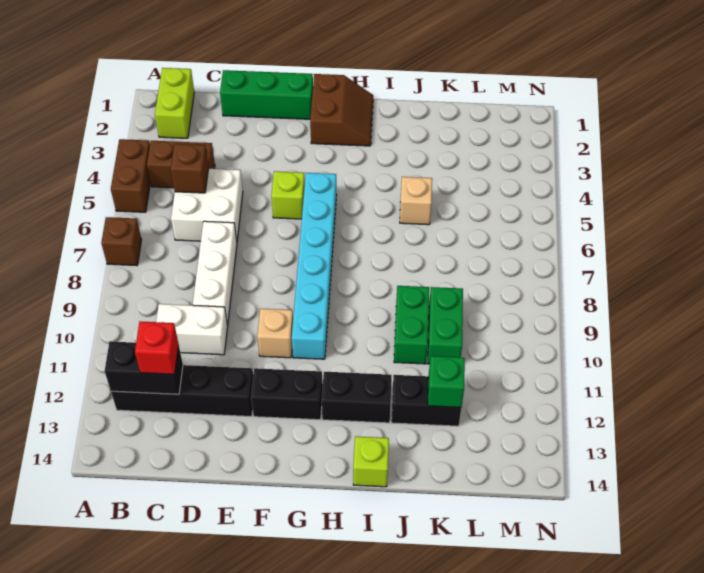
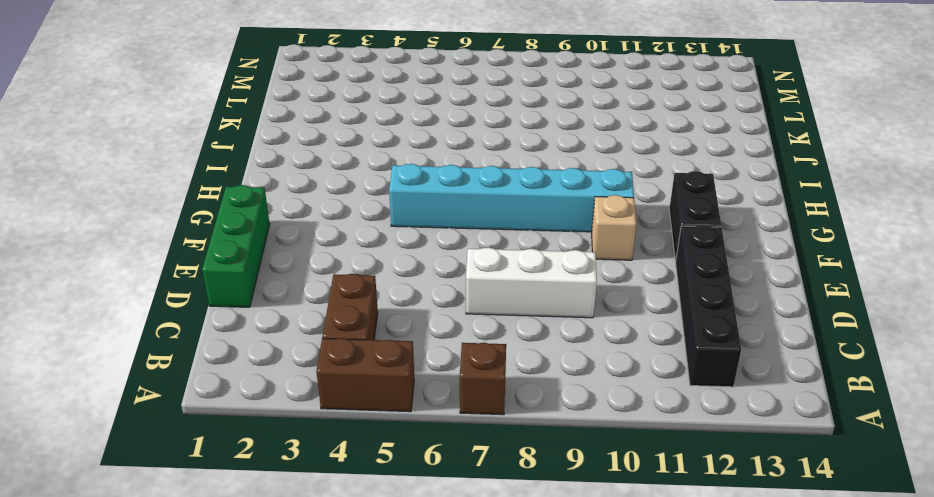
none -> lime 1x2 brick [155,68,194,138]
none -> white 2x2 brick [171,169,243,241]
none -> white 1x2 brick [156,304,228,355]

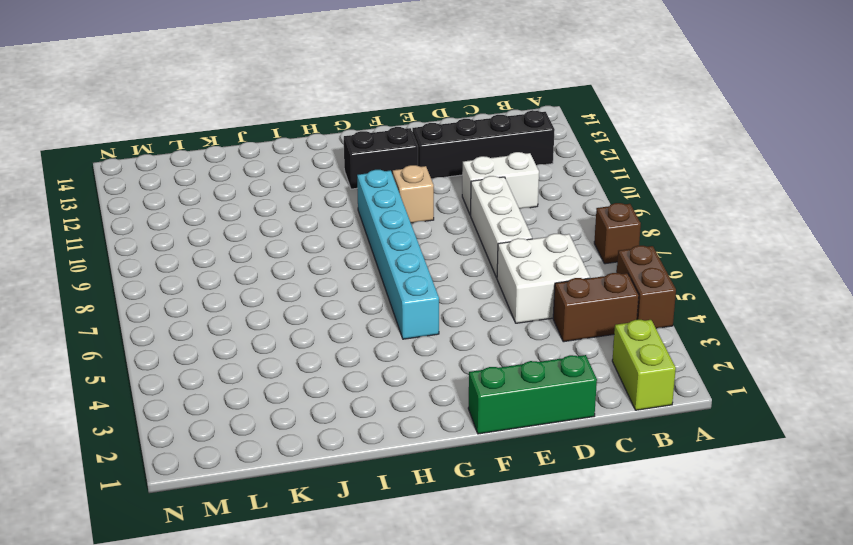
none -> lime 1x1 brick [271,171,305,219]
none -> brown 2x2 slope [310,74,373,146]
none -> black 1x2 brick [322,372,392,423]

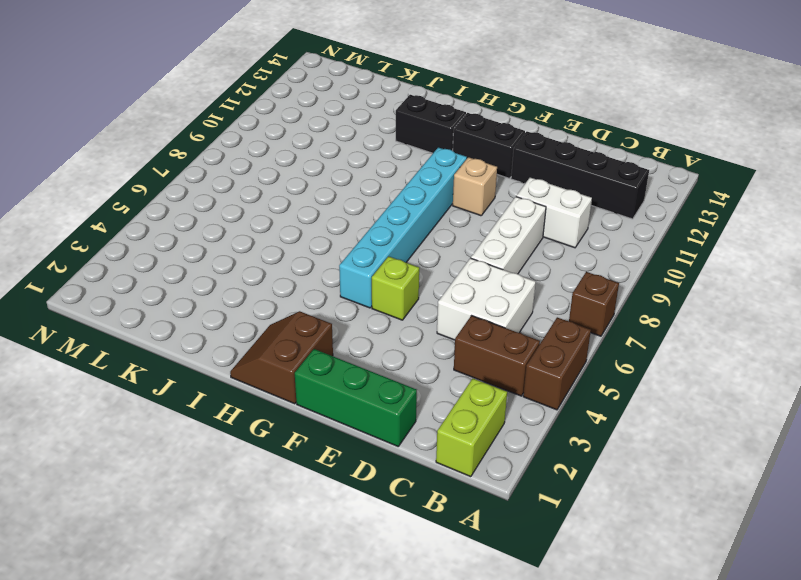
none -> lime 1x1 brick [353,436,389,487]
none -> tan 1x1 brick [400,177,432,225]
none -> green 1x2 brick [394,286,429,364]

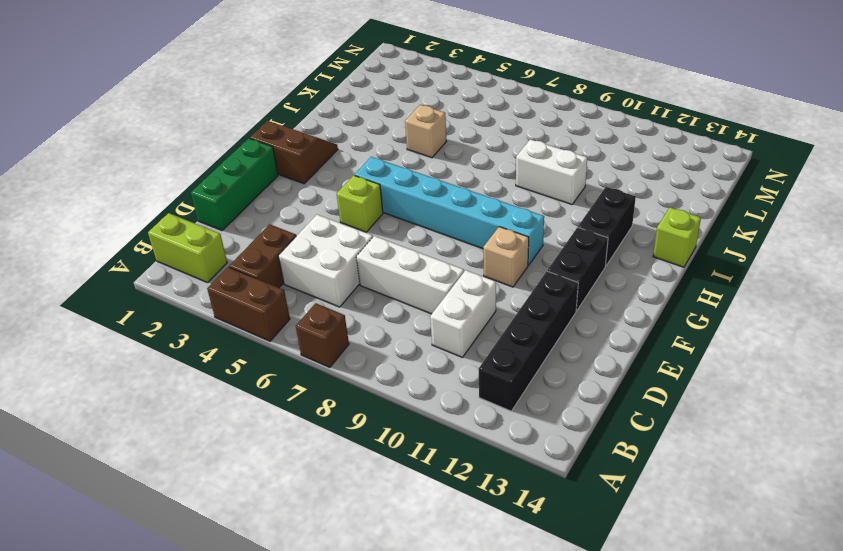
white 1x2 brick [516,139,587,205] -> green 1x2 brick [394,286,429,364]
none -> black 1x2 brick [391,375,461,426]
none -> green 1x2 brick [428,287,463,364]
none -> black 1x2 brick [105,341,183,394]

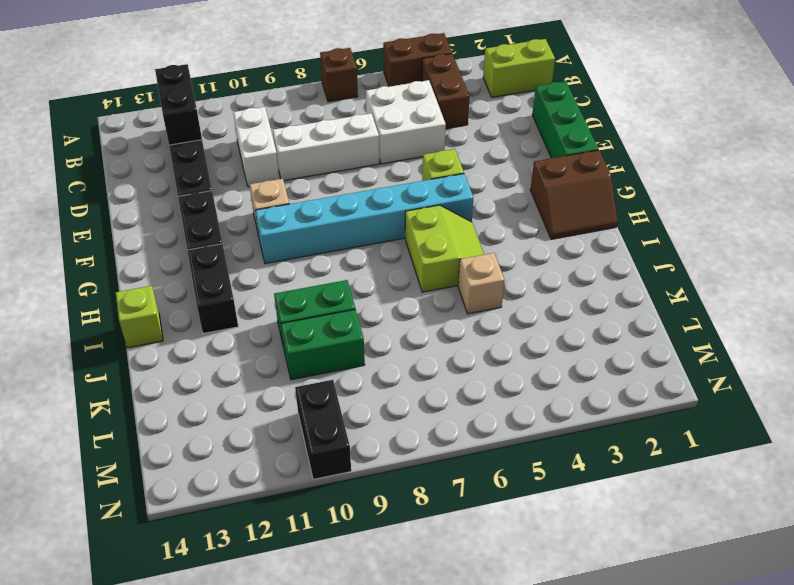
lime 2x2 slope [405,205,484,292] -> none
black 1x2 brick [295,380,351,479] -> black 1x2 brick moved to [391,375,461,426]
none -> brown 1x1 brick [171,144,209,193]
none -> green 1x1 brick [428,356,465,407]
none -> red 1x1 brick [135,321,179,374]

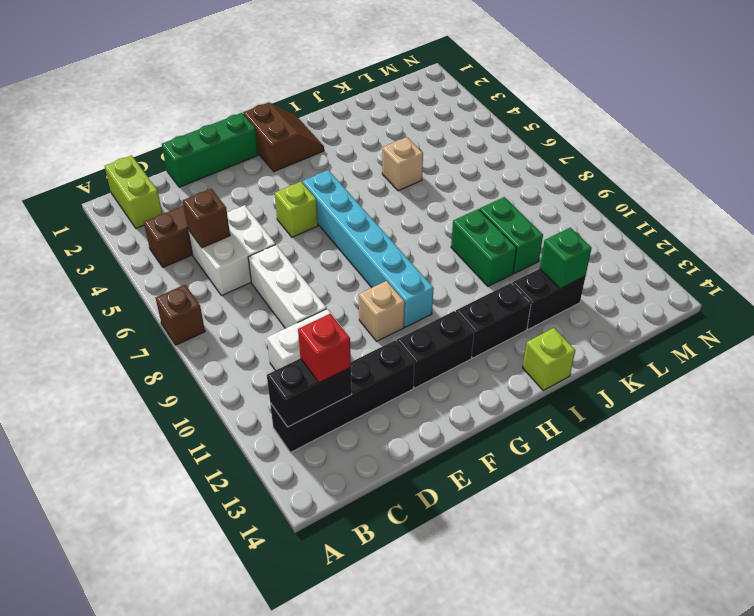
none -> brown 1x2 brick [111,139,150,212]

